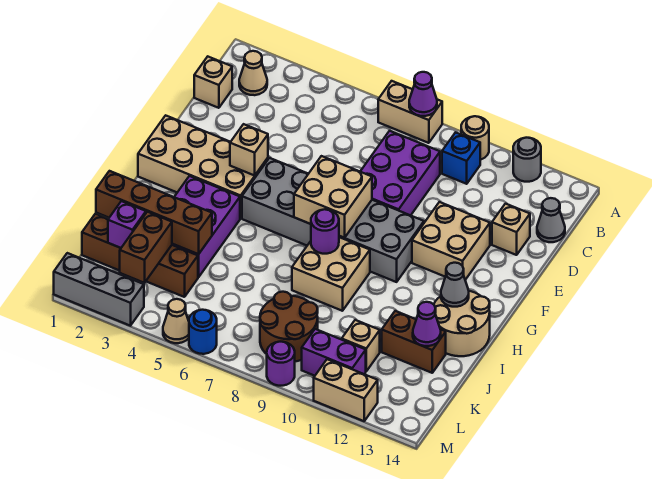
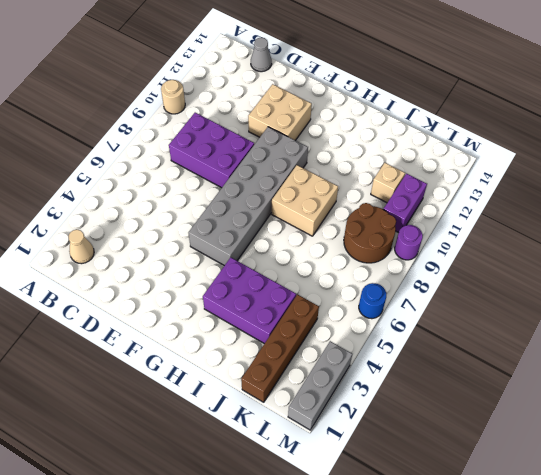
none -> tan 1x2 brick [378,81,442,143]
none -> grey 1x1 round brick [513,138,541,182]
none -> blue 1x1 brick [442,132,480,184]
none -> tan 1x1 brick [194,57,232,108]

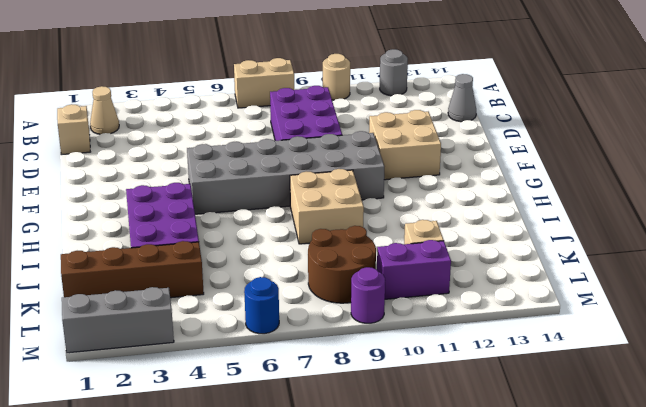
none -> blue 1x1 brick [442,132,480,184]
none -> tan 1x1 brick [492,204,530,255]
none -> tan 2x4 brick [138,115,268,218]
none -> tan 2x2 round brick [434,291,490,356]

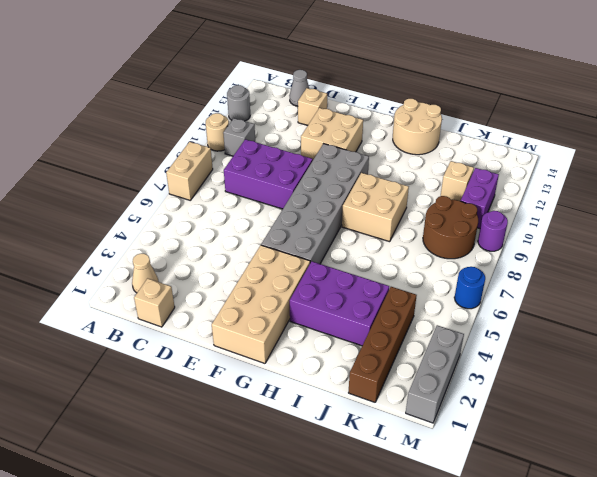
grey 1x1 brick [223,118,255,156] -> blue 1x1 brick [442,132,480,184]
none -> brown 1x2 brick [382,311,446,373]
none -> tan 1x1 cone [163,299,189,343]
none -> tan 1x2 brick [314,359,378,421]
none -> purple 1x1 cone [409,72,437,116]

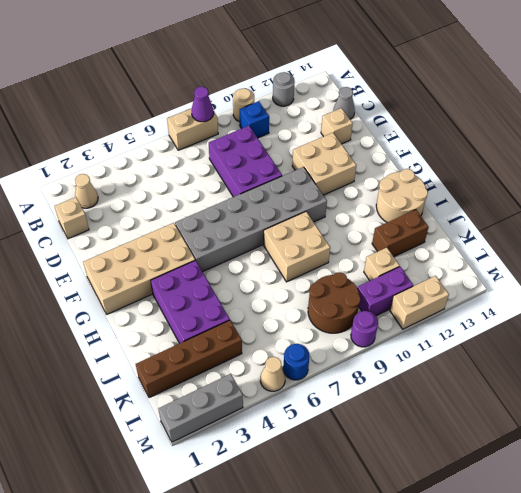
none -> tan 1x1 brick [230,124,268,175]
none -> tan 2x2 brick [294,156,372,238]
none -> purple 1x1 round brick [311,209,339,254]
none -> grey 1x1 cone [441,263,469,307]

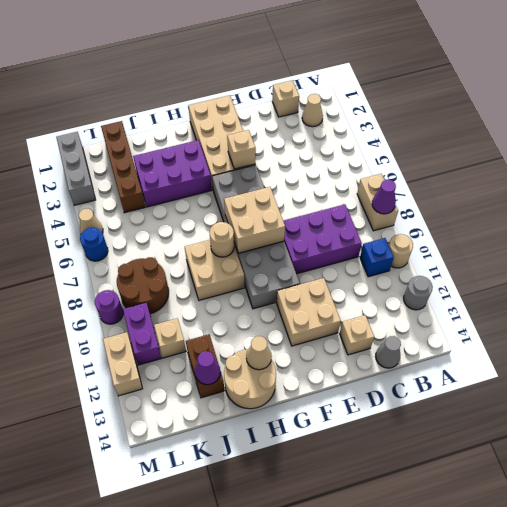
tan 1x1 round brick [209,222,234,257] -> purple 1x1 round brick [311,209,339,254]
tan 1x1 cone [246,336,272,370] -> grey 1x1 cone [441,263,469,307]
none -> brown 1x4 brick [96,171,212,254]
none -> purple 1x1 brick [108,201,146,248]
none -> brown 1x2 brick [120,212,172,283]

